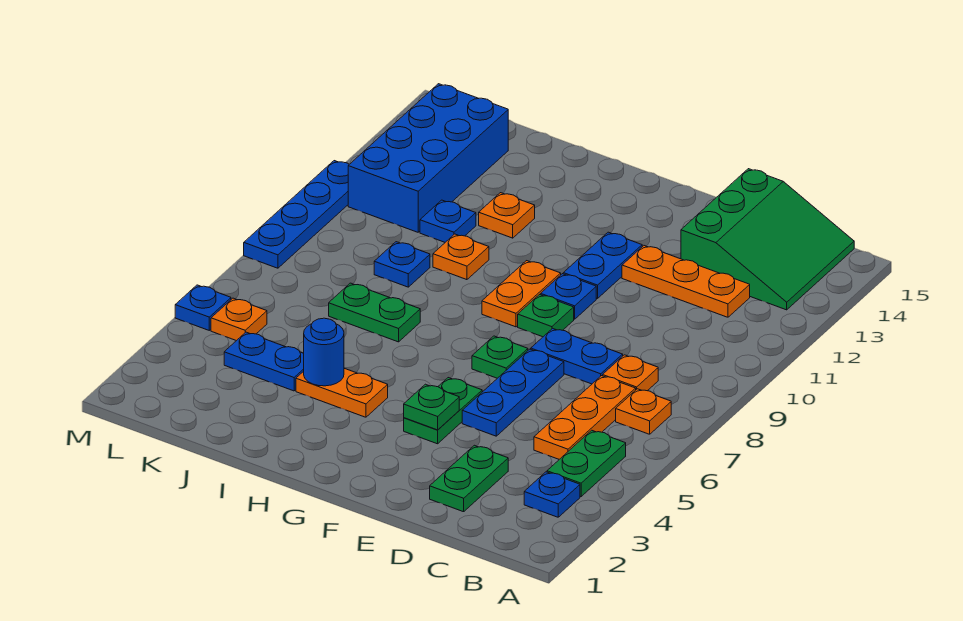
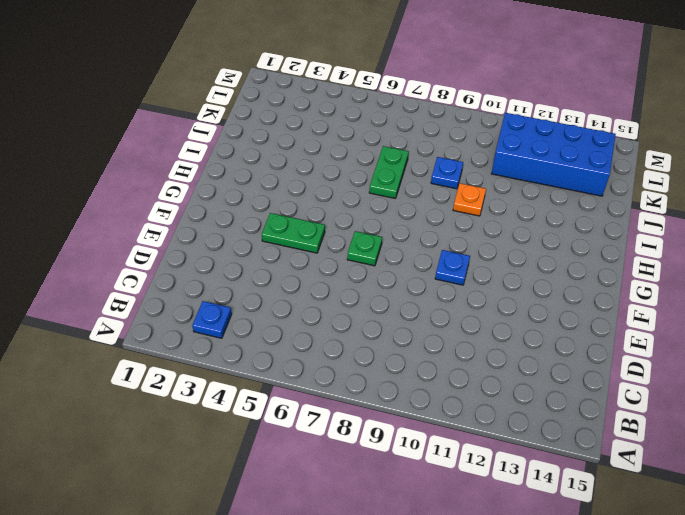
none -> green 1x2 plate [547,430,626,497]
none -> orange 1x1 plate [616,389,671,434]
none -> green 3x3 slope [681,169,854,310]

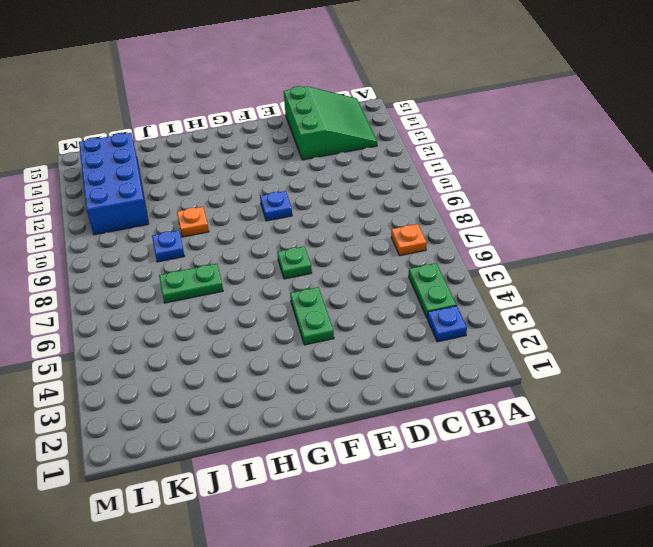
none -> orange 1x3 plate [534,376,636,459]
none -> orange 1x1 plate [603,355,658,391]
none -> orange 1x3 plate [622,246,750,317]

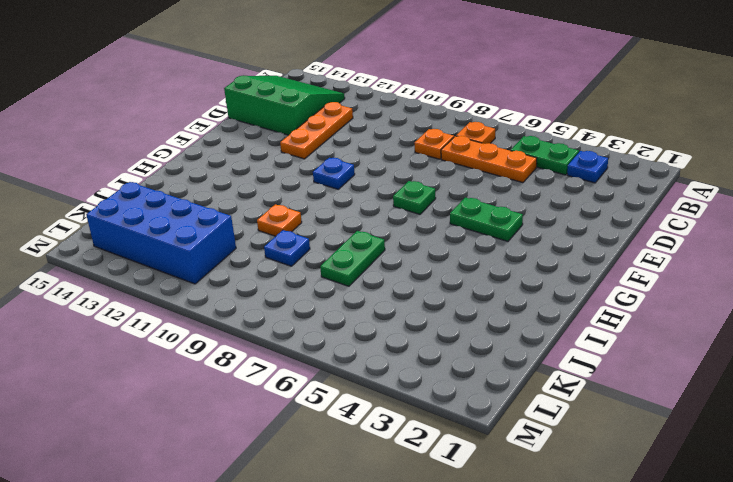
none -> green 1x2 plate [430,445,508,512]
none -> blue 1x2 plate [531,328,623,384]
none -> blue 1x3 plate [462,349,564,436]

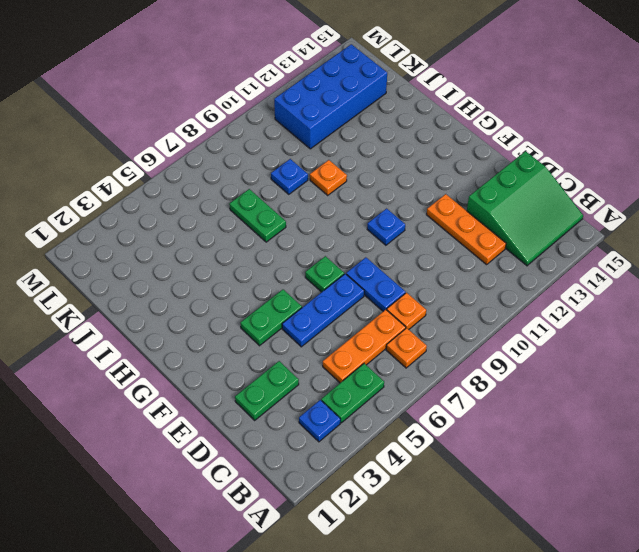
none -> green 1x1 plate [518,295,574,337]
none -> blue 1x2 plate [563,232,642,299]
none -> orange 1x2 plate [482,261,561,327]

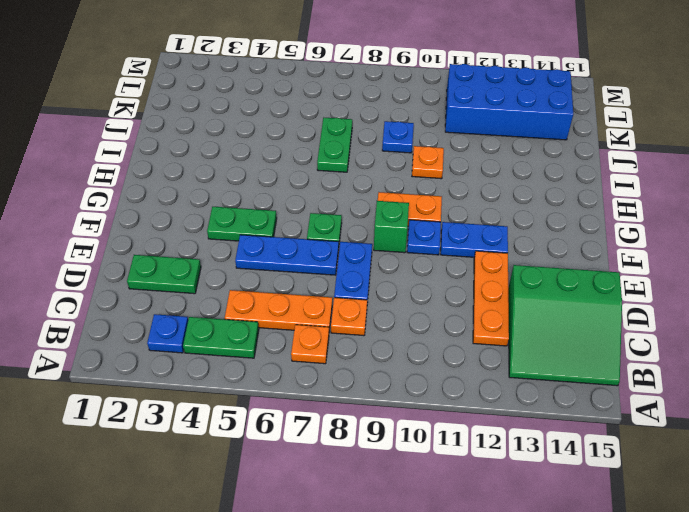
green 1x1 brick [374,201,409,253] -> green 1x1 plate [518,295,574,337]
none -> orange 1x2 plate [296,368,388,417]
none -> orange 1x1 plate [479,193,535,238]
none -> blue 1x2 plate [224,332,304,391]

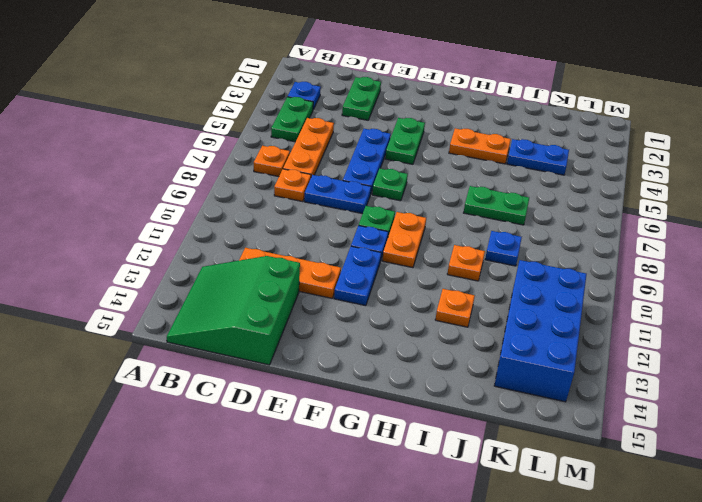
none -> blue 1x1 plate [420,200,476,242]
none -> orange 1x1 plate [211,298,267,341]
none -> blue 1x1 plate [175,285,231,330]

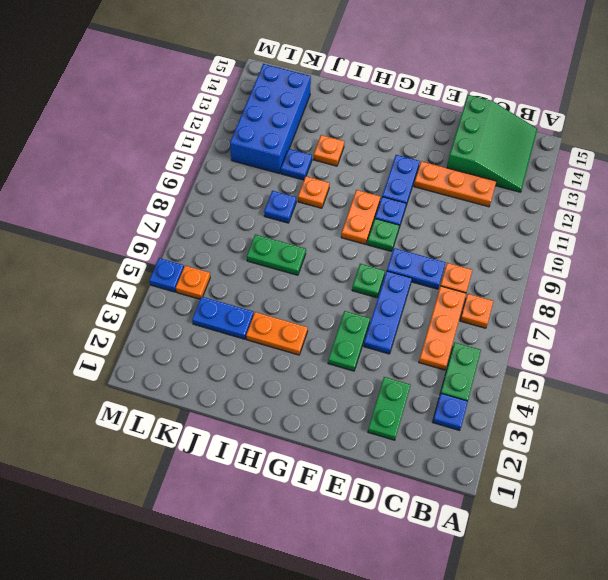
none -> blue 1x4 plate [244,161,349,268]
none -> green 1x1 plate [404,384,459,430]
none -> blue 1x1 round brick [304,318,344,386]

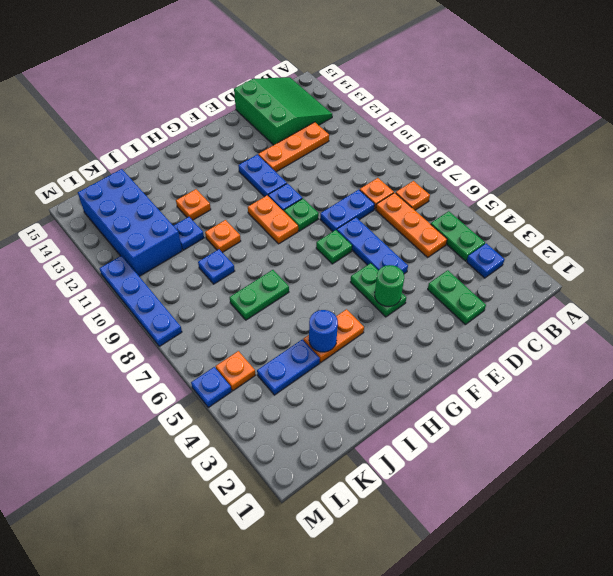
green 1x1 round brick [375,265,404,306] -> green 1x1 plate [404,384,459,430]

